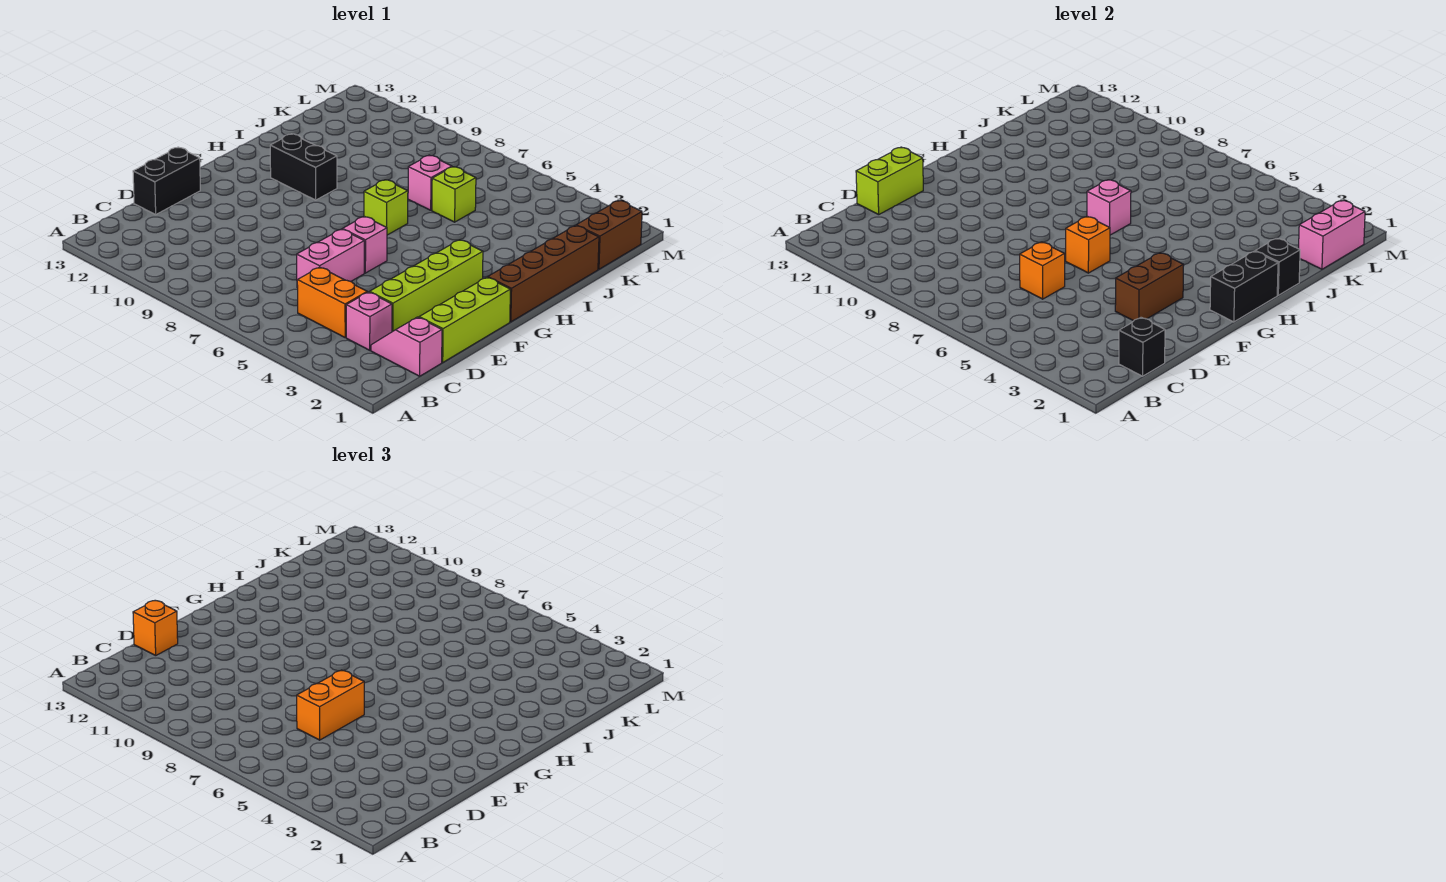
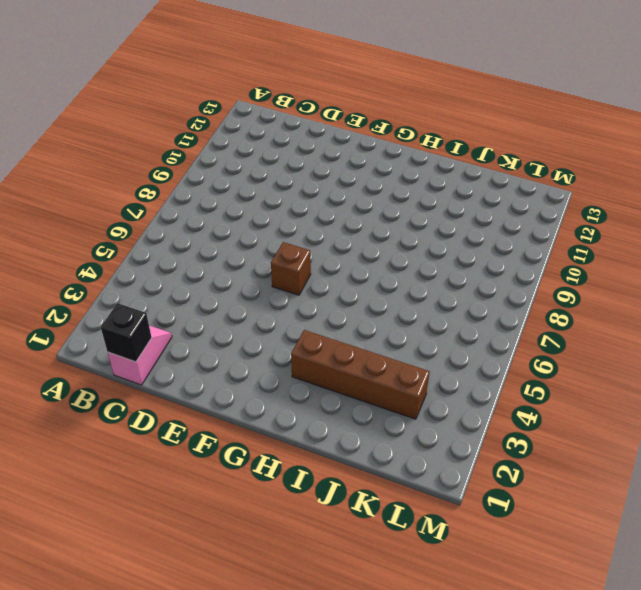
brown 1x1 brick [271,242,311,295] -> pink 1x1 brick [343,216,387,273]
brown 1x4 brick [291,330,430,419] -> brown 1x4 brick moved to [488,226,599,322]
none -> pink 1x1 brick [346,292,392,350]
none -> orange 1x2 brick [297,267,367,337]
none -> lime 1x3 brick [419,277,510,362]

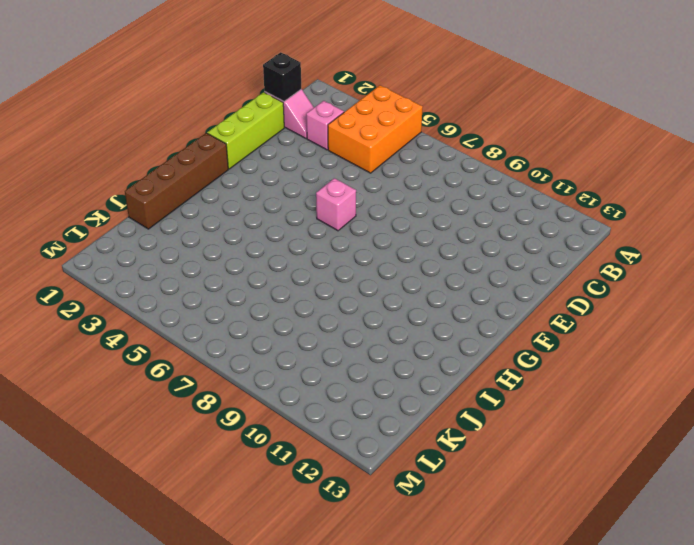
orange 2x3 brick [328,85,423,173] -> orange 1x2 brick [297,267,367,337]
none -> lime 1x4 brick [370,240,483,332]
none -> pink 1x2 brick [297,229,364,288]
none -> black 1x2 brick [133,147,200,215]

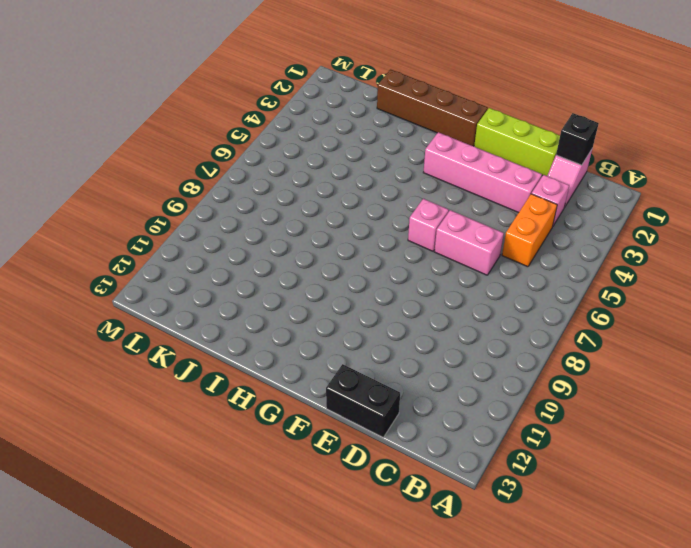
pink 1x4 brick [423,132,542,213] -> lime 1x4 brick [370,240,483,332]
none -> lime 1x1 brick [364,180,408,235]
none -> black 1x2 brick [270,134,337,200]
none -> lime 1x1 brick [432,167,476,222]

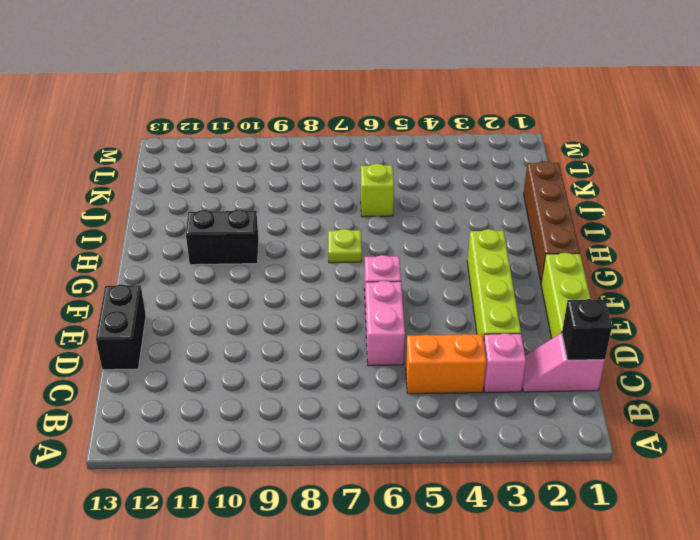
lime 1x1 plate [328,229,362,263] -> lime 1x1 brick [364,180,408,235]
none -> pink 1x1 brick [408,155,452,210]
none -> brown 1x2 brick [576,200,642,269]
none -> orange 1x1 brick [1020,242,1065,299]

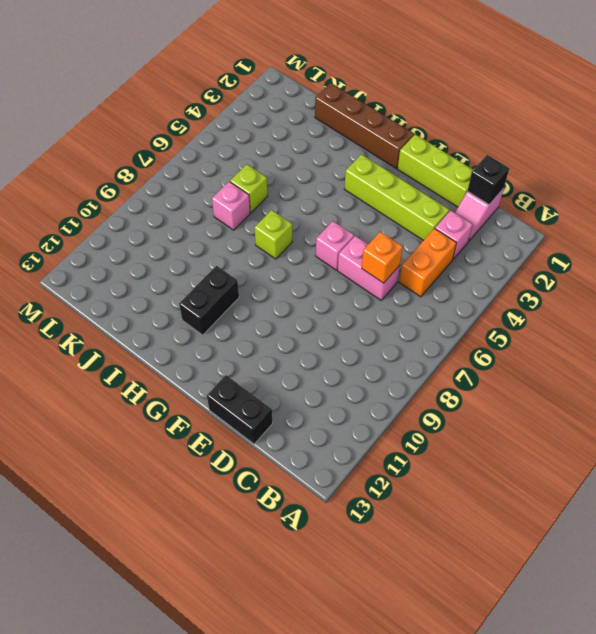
none -> brown 1x2 brick [576,200,642,269]
none -> lime 1x2 brick [856,147,923,215]
none -> brown 1x2 brick [1115,253,1184,321]

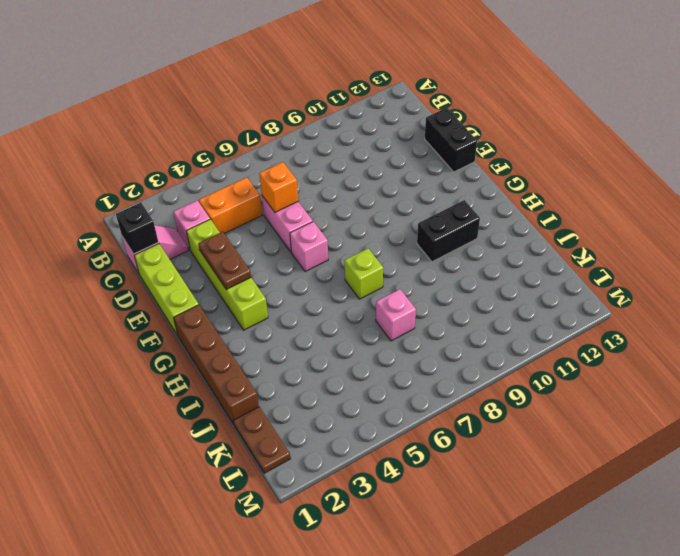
brown 1x2 plate [198,232,251,289] -> brown 1x2 brick [1115,253,1184,321]
brown 1x2 plate [233,407,290,473] -> brown 1x2 brick [576,200,642,269]
none -> lime 1x1 brick [432,167,476,222]
none -> lime 1x2 brick [856,147,923,215]
none -> orange 1x1 brick [1066,216,1110,273]

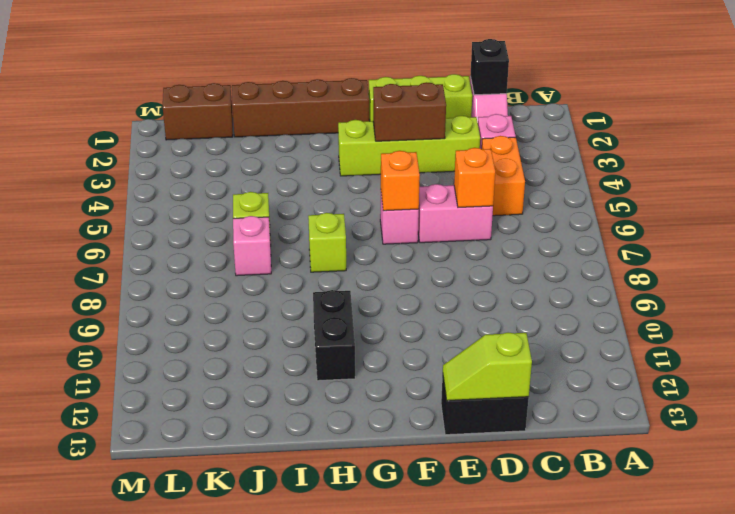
lime 1x2 slope [443,332,532,401] -> lime 1x2 brick [856,147,923,215]
none -> black 1x2 brick [1210,251,1278,322]
none -> pink 1x1 brick [1087,180,1131,235]
none -> black 1x1 brick [1255,238,1300,295]

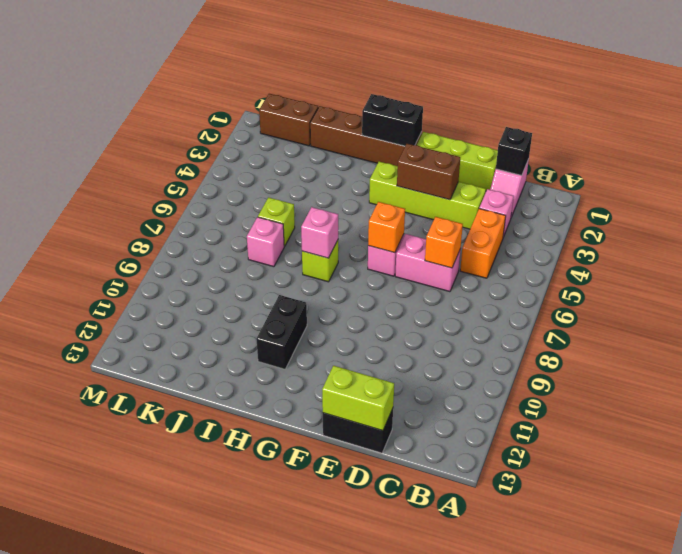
none -> black 1x1 brick [1255,238,1300,295]
none -> pink 1x2 brick [1299,200,1365,269]
none -> orange 1x2 brick [297,670,364,740]

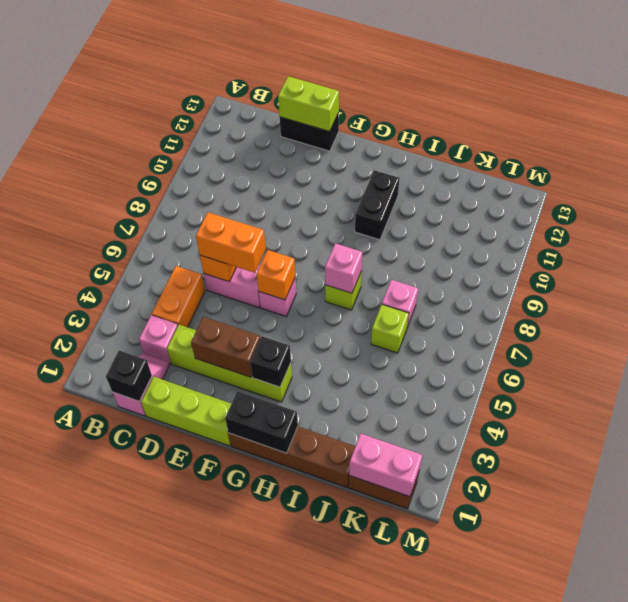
black 1x1 brick [250,336,291,387] -> black 1x1 brick moved to [1255,238,1300,295]
none -> orange 1x1 brick [133,601,178,656]

